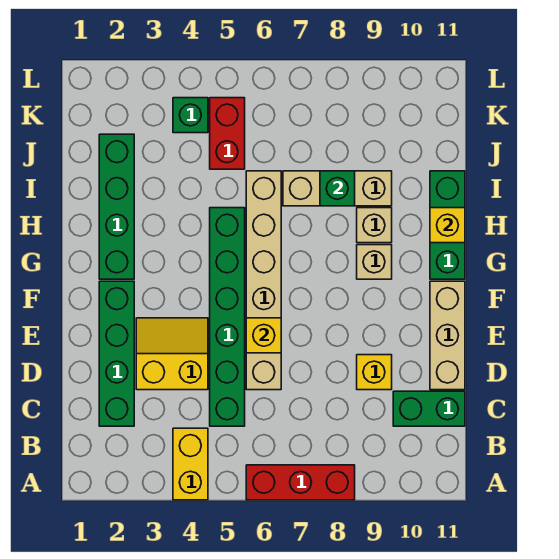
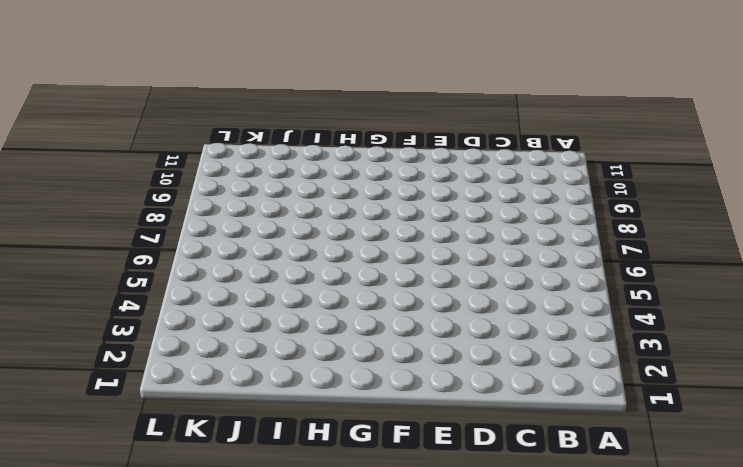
none -> yellow 1x2 brick [173,428,208,500]
none -> red 1x3 brick [246,465,355,500]
none -> green 1x4 brick [99,281,134,426]

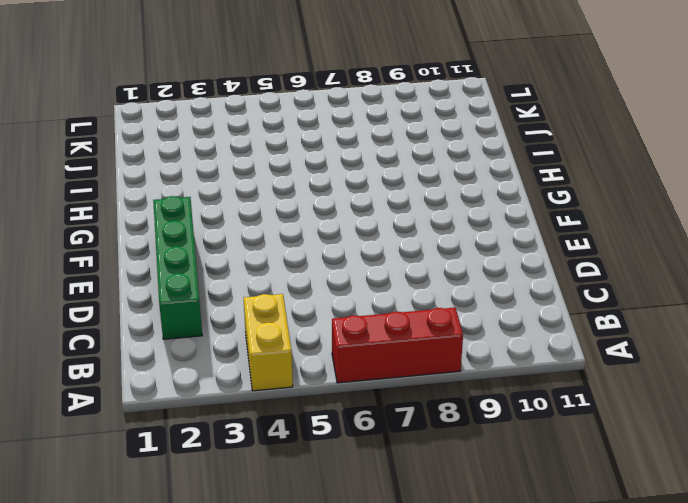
none -> green 1x6 brick [210,208,245,426]
none -> green 1x2 brick [393,391,465,426]
none -> yellow 2x2 slope [136,318,208,390]

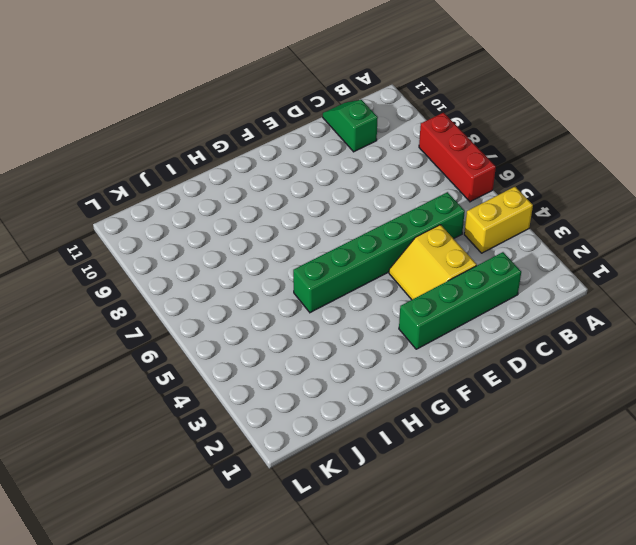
green 1x2 slope [323,100,378,152] -> green 1x2 brick [393,391,465,426]
none -> tan 1x6 brick [246,171,281,390]
none -> yellow 1x1 brick [357,355,392,390]
none -> tan 1x3 brick [430,281,465,390]

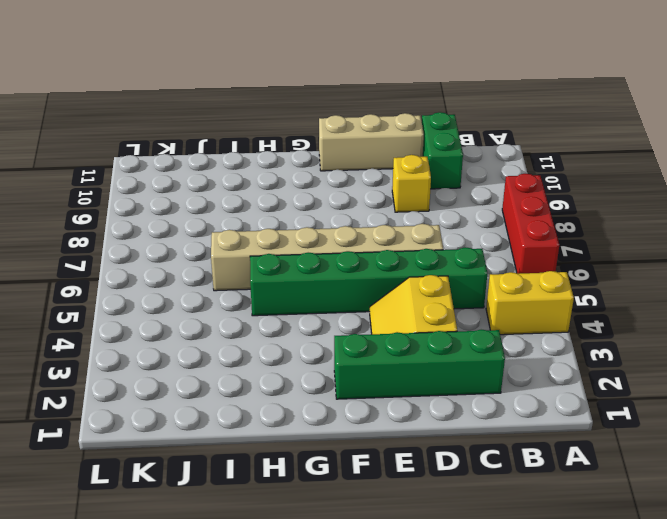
none -> green 1x4 brick [99,134,134,279]
none -> tan 1x1 brick [357,245,392,279]
none -> green 1x3 brick [430,171,465,279]

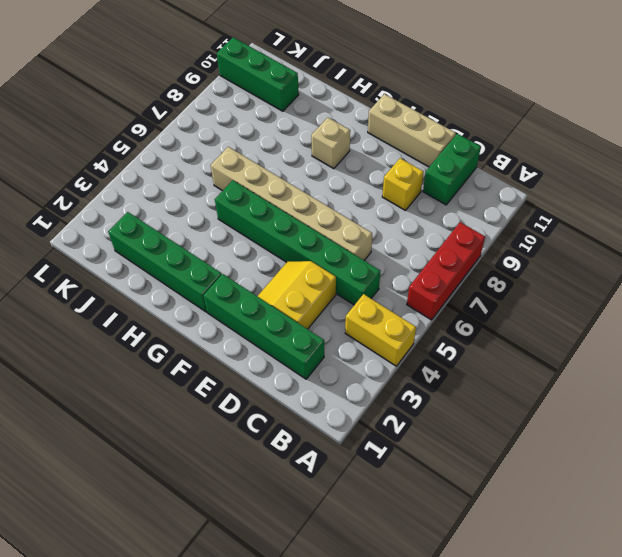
green 1x3 brick [217,37,299,111] -> green 1x3 brick moved to [430,171,465,279]
none -> tan 1x1 brick [357,208,392,243]
none -> tan 1x3 brick [283,171,392,206]
none -> red 1x2 brick [210,98,245,169]

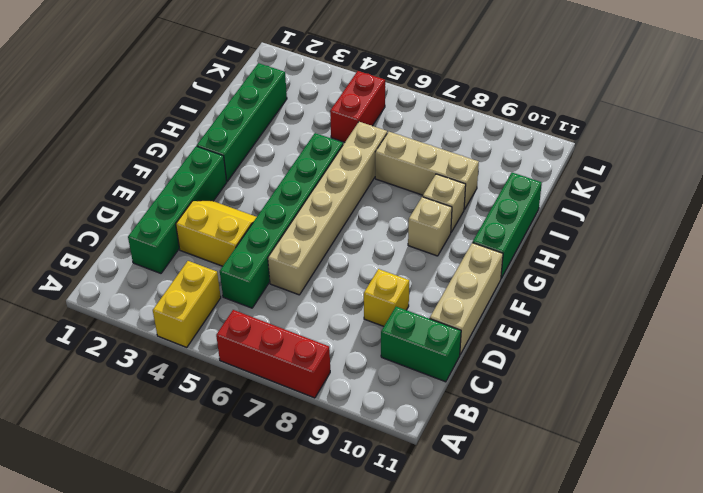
none -> green 1x1 brick [173,98,208,133]
none -> yellow 1x1 brick [246,318,281,353]
none -> yellow 1x1 brick [430,208,465,243]

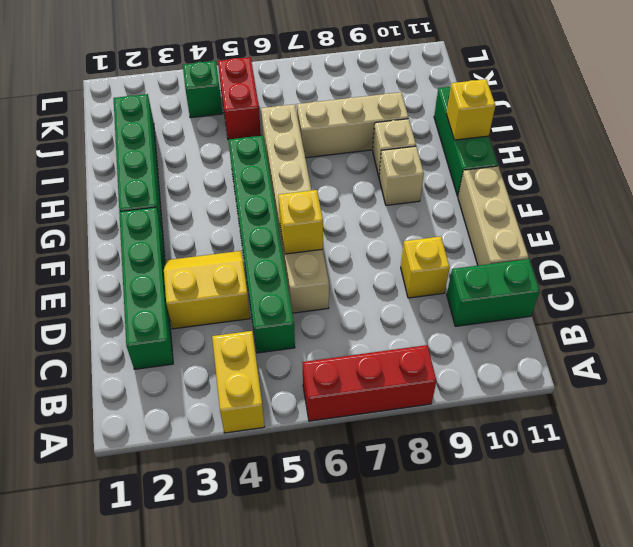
none -> green 1x1 brick [320,171,355,206]

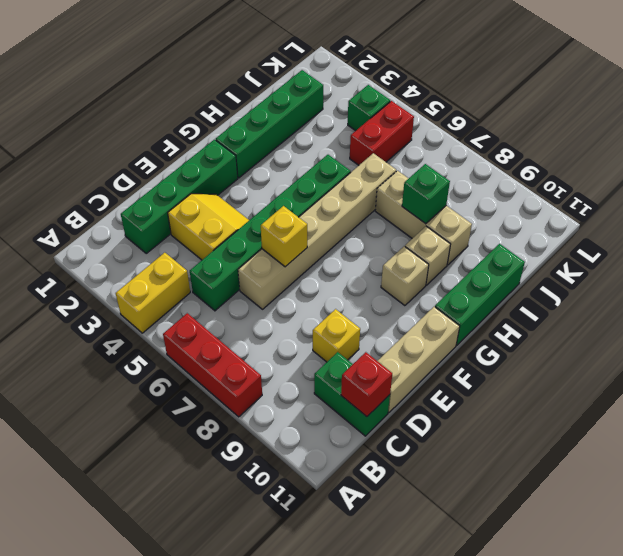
red 1x1 brick [341,352,392,417] -> none
none -> yellow 1x1 brick [430,208,465,243]

